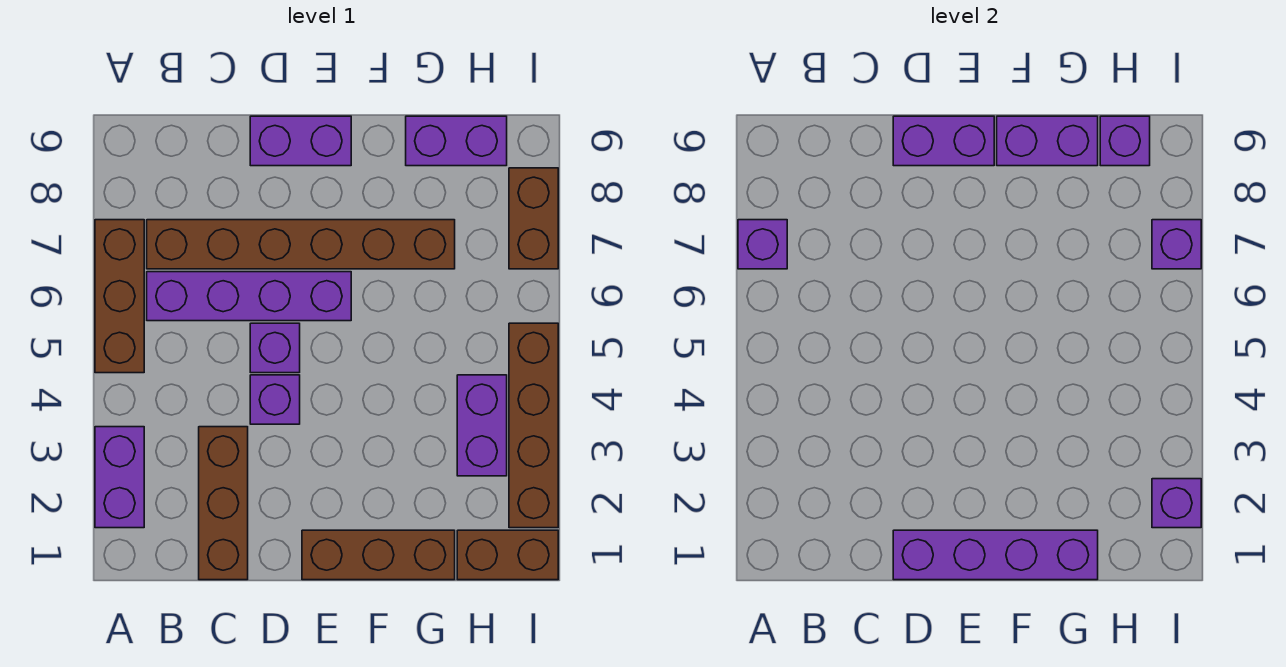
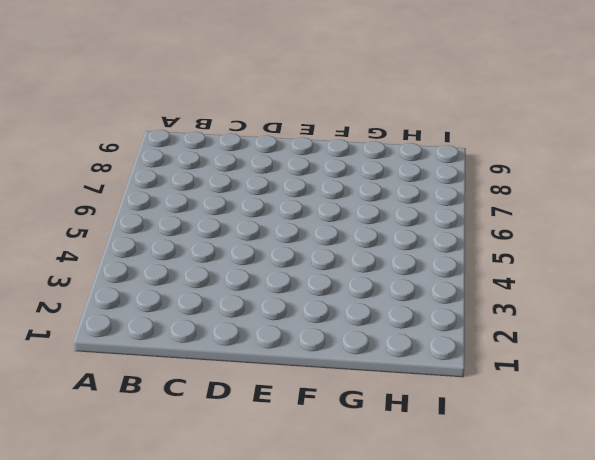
none -> purple 1x2 brick [95,427,144,528]
none -> brown 1x3 brick [95,220,144,373]
none -> purple 1x4 brick [147,272,351,321]

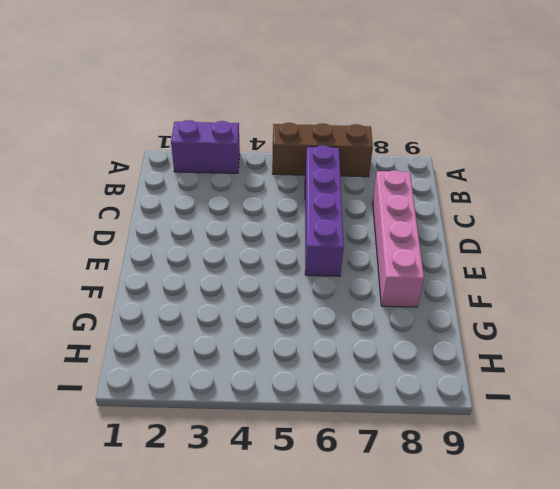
pink 1x4 brick [373,170,424,307] -> none
none -> brown 1x6 brick [147,220,455,269]
none -> brown 1x3 brick [199,427,248,580]
none -> purple 1x1 brick [250,375,300,424]

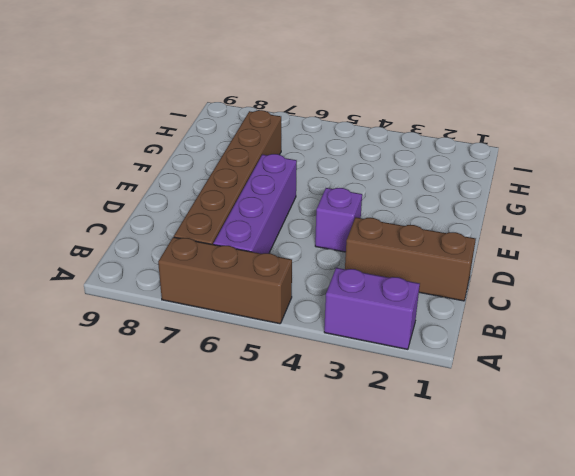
none -> purple 1x1 brick [250,323,300,373]
none -> purple 1x2 brick [250,116,351,166]
none -> brown 1x3 brick [302,530,455,580]

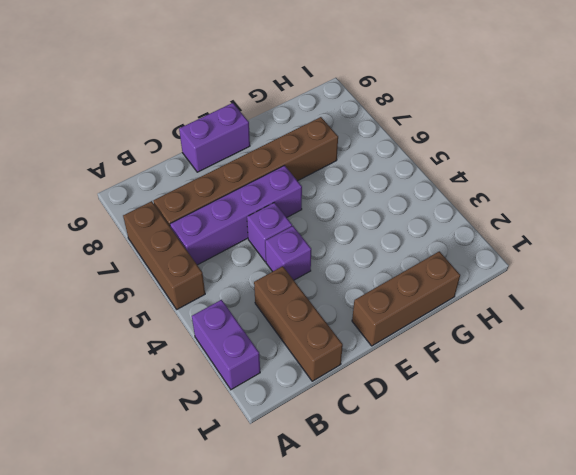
none -> purple 1x2 brick [406,116,507,166]
none -> brown 1x2 brick [457,530,558,580]
none -> purple 1x2 brick [457,375,507,476]

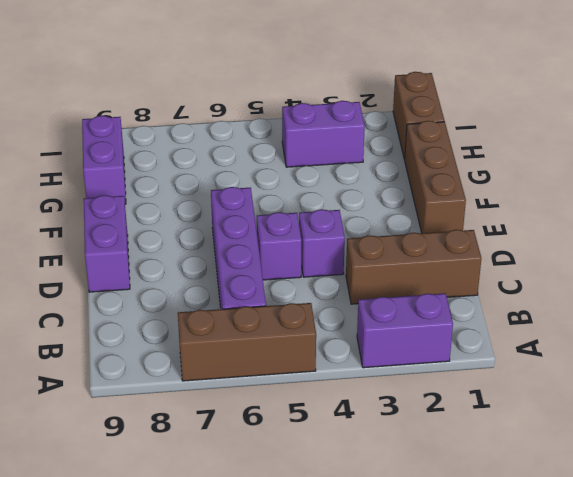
none -> brown 1x6 brick [147,220,455,269]
none -> brown 1x4 brick [509,323,558,528]
none -> brown 1x2 brick [509,168,558,269]

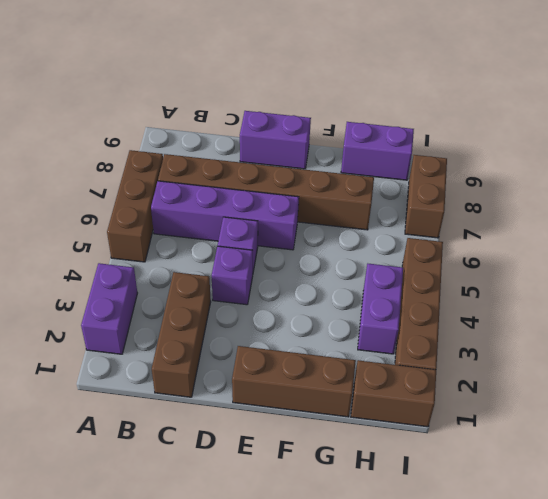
none -> purple 1x1 brick [738,220,787,269]
none -> purple 1x4 brick [893,530,1098,580]
none -> purple 1x2 brick [893,116,994,166]

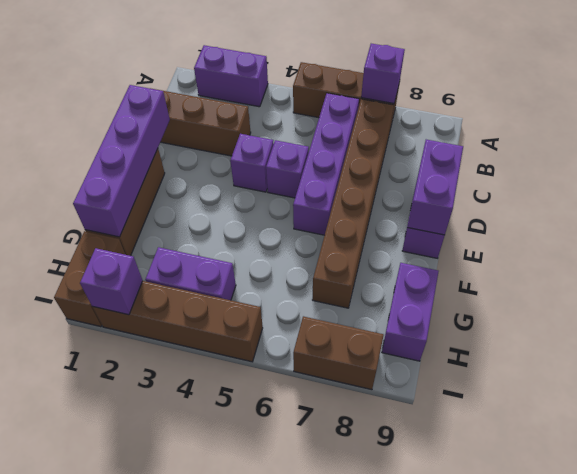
none -> purple 1x2 brick [997,116,1098,166]
none -> purple 1x1 brick [1100,116,1150,166]
none -> purple 1x1 brick [1152,220,1201,269]

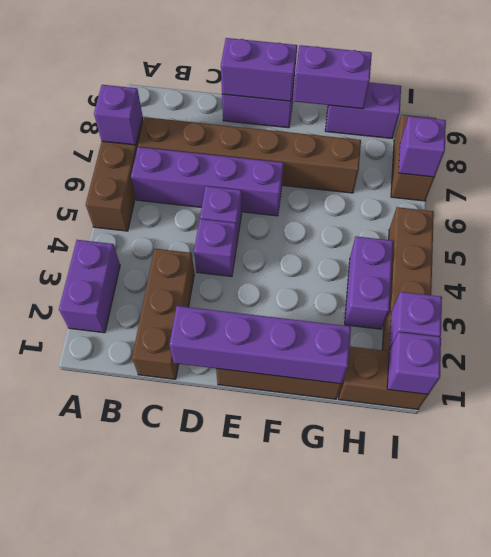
purple 1x1 brick [387,332,441,394] -> purple 1x1 brick moved to [1100,116,1150,166]

